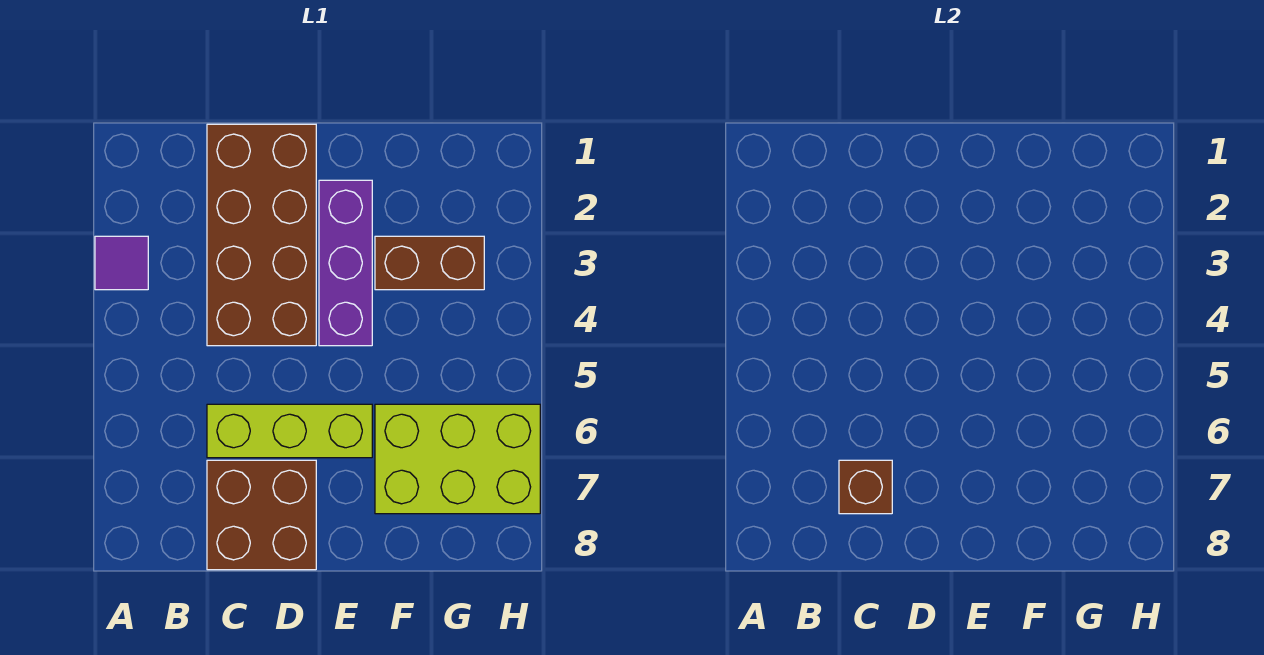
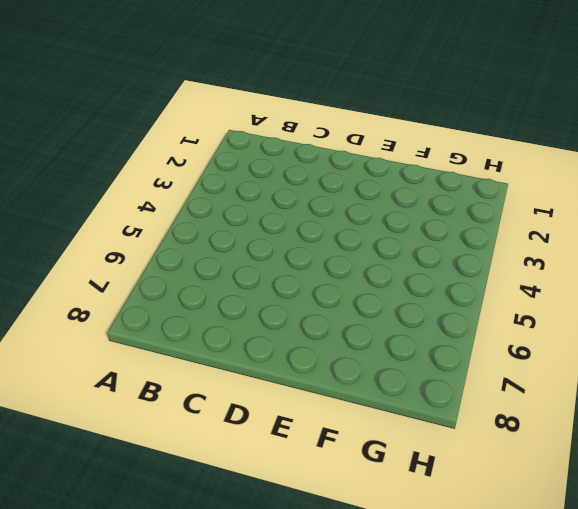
none -> purple 1x1 tile [95,236,148,290]
none -> brown 2x4 brick [207,124,316,346]

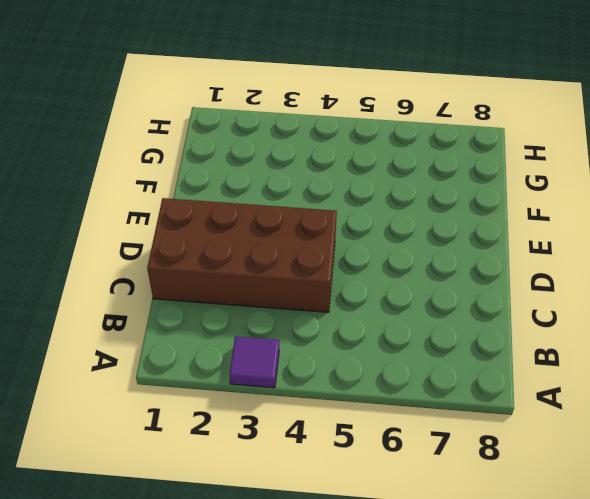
none -> lime 1x3 brick [207,404,372,458]
none -> brown 2x2 brick [207,460,316,570]

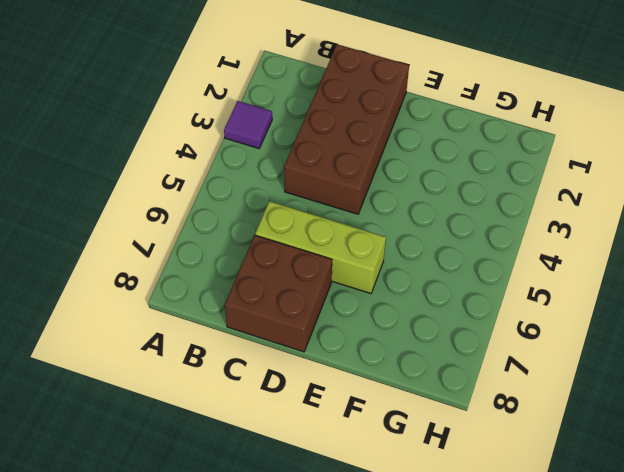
none -> purple 1x3 brick [319,180,372,346]
none -> brown 1x2 brick [375,236,484,290]

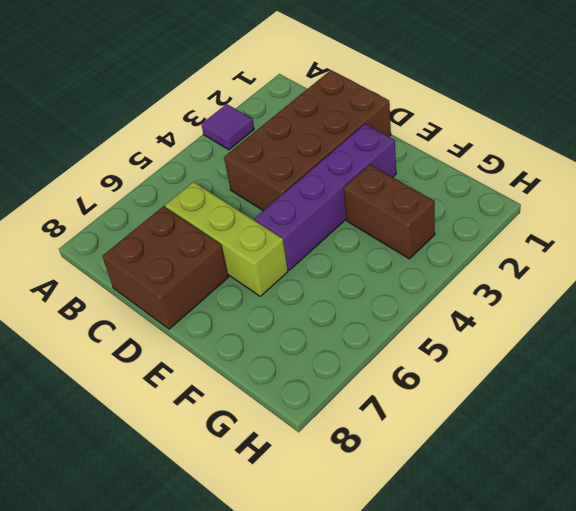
purple 1x4 brick [255,124,396,270] -> purple 1x3 brick [319,180,372,346]
none -> lime 2x3 brick [375,404,540,514]
none -> brown 1x1 brick [839,460,892,514]

